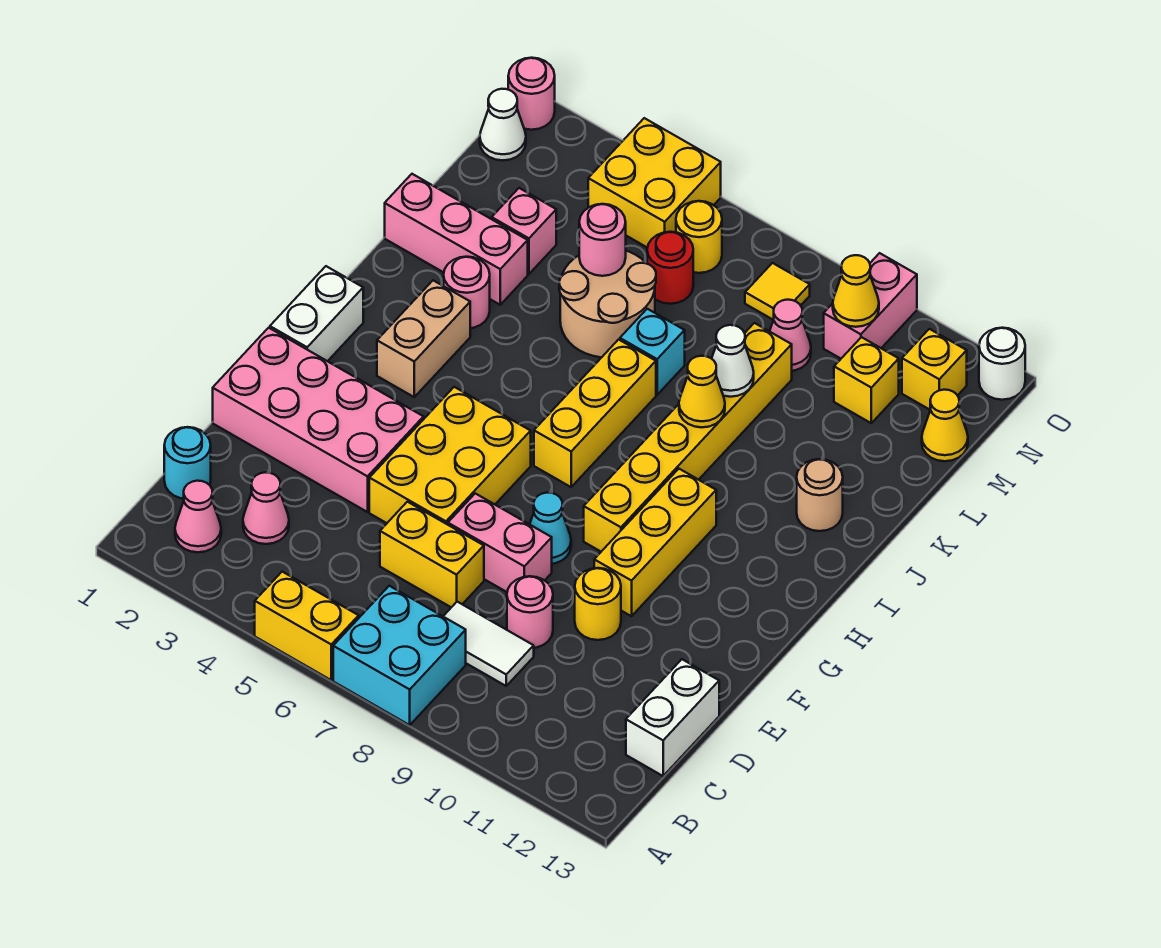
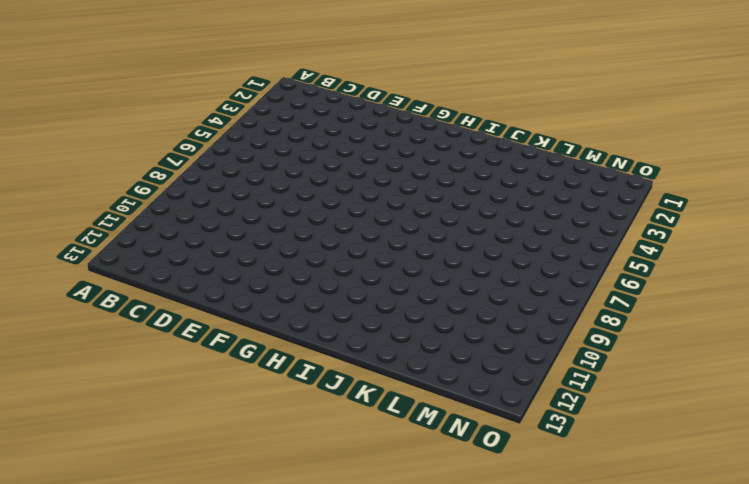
none -> yellow 1x2 brick [255,572,359,680]
none -> cyan 2x2 brick [333,586,466,725]
none -> pink 1x1 cone [175,481,221,552]
none -> cyan 1x1 round brick [164,427,211,499]

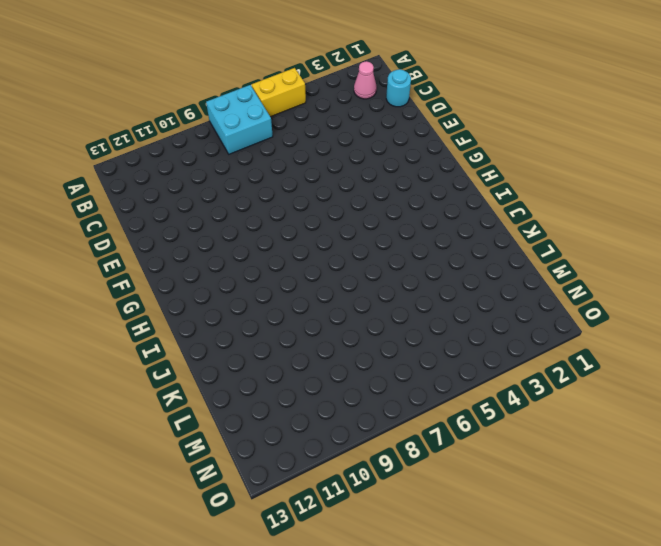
none -> pink 1x1 cone [243,472,289,544]
none -> white 1x2 tile [443,602,534,686]
none -> white 1x2 brick [626,659,719,776]
none -> yellow 1x2 brick [380,502,484,607]

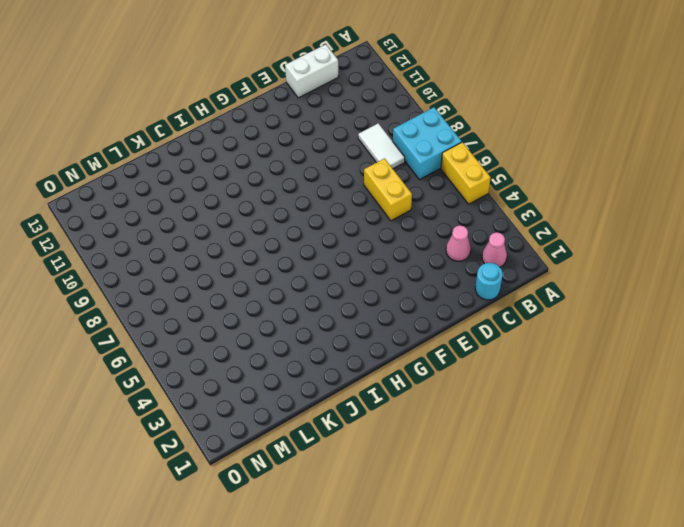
none -> pink 1x1 round brick [507,576,553,648]
none -> pink 2x4 brick [213,328,424,512]
none -> yellow 2x3 brick [369,387,531,525]
none -> pink 1x2 brick [448,493,552,592]

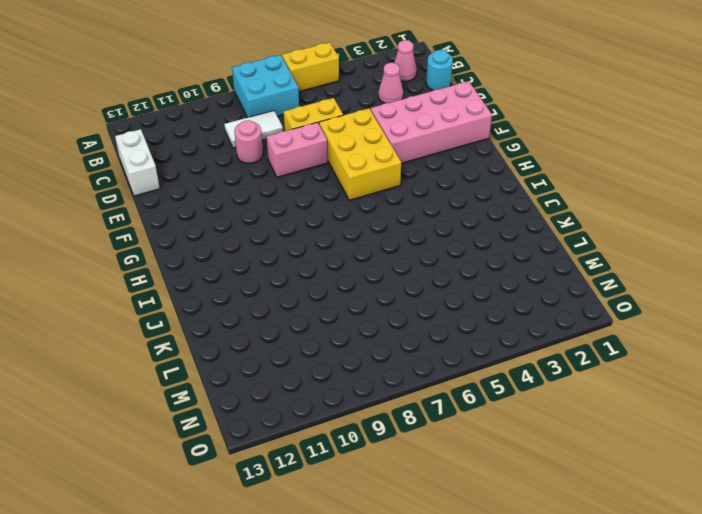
none -> yellow 1x1 round brick [575,568,621,640]
none -> cyan 1x1 cone [530,493,571,564]
none -> yellow 1x3 brick [594,469,716,616]
none -> white 1x2 brick [270,266,363,361]

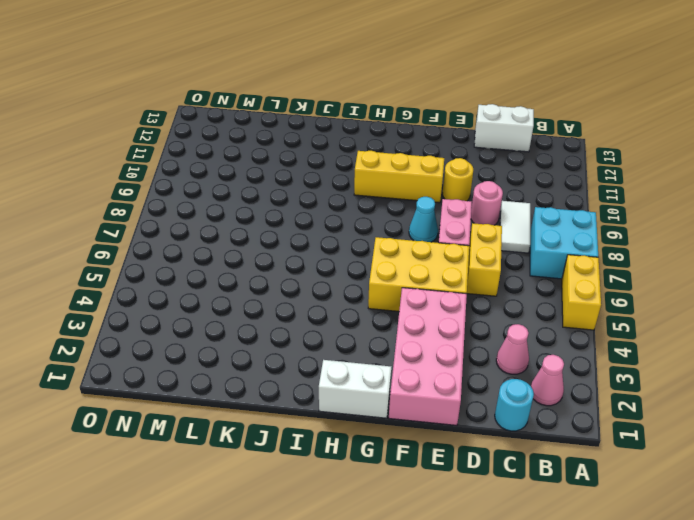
none -> yellow 1x6 brick [584,323,792,551]
none -> tan 1x2 brick [377,280,470,397]
none -> yellow 1x3 brick [534,340,656,487]
none -> pink 1x1 round brick [444,257,490,328]

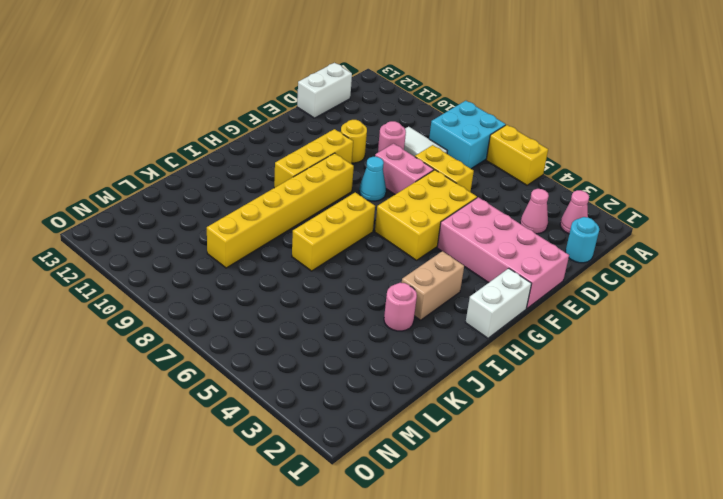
none -> tan 1x1 round brick [797,459,843,531]
none -> pink 1x3 brick [385,174,528,305]
none -> tan 2x2 round brick [559,251,656,357]
none -> cyan 1x1 brick [620,309,685,395]

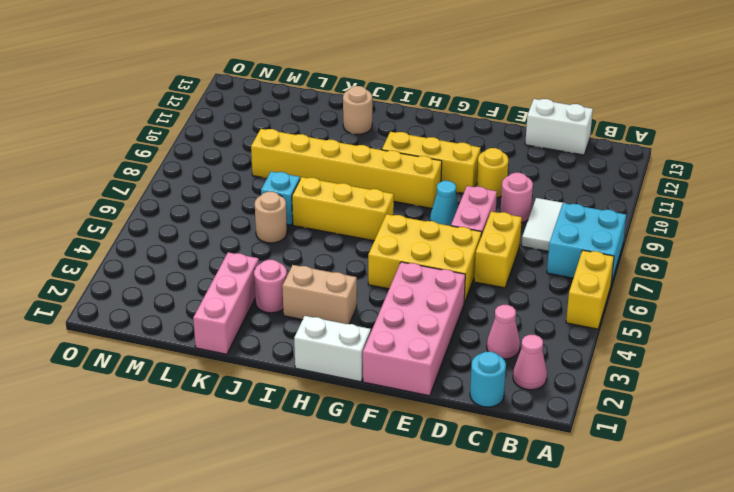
tan 1x1 round brick [255,192,287,243] -> tan 2x2 round brick [559,251,656,357]
none -> pink 1x1 brick [492,188,556,274]
none -> red 1x1 round brick [647,232,693,304]
none -> pink 1x1 cone [770,300,811,371]
none -> yellow 1x1 brick [834,337,899,423]

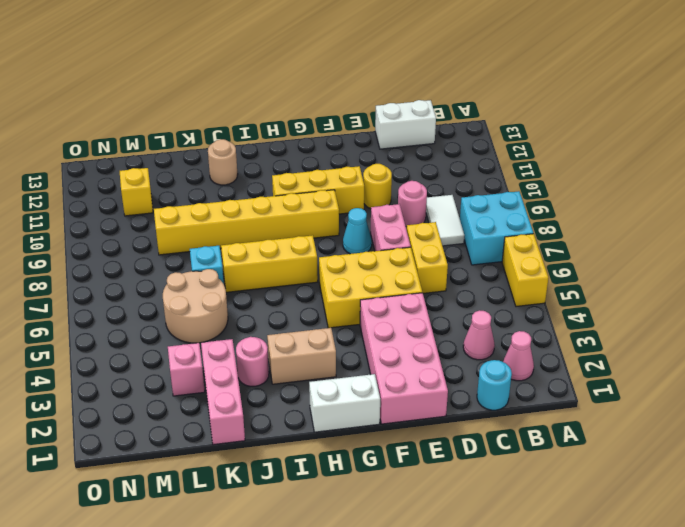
none -> red 1x1 round brick [647,232,693,304]
none -> pink 1x1 cone [770,300,811,371]
none -> yellow 1x1 cone [922,390,968,461]
none -> white 1x1 cone [480,89,526,160]

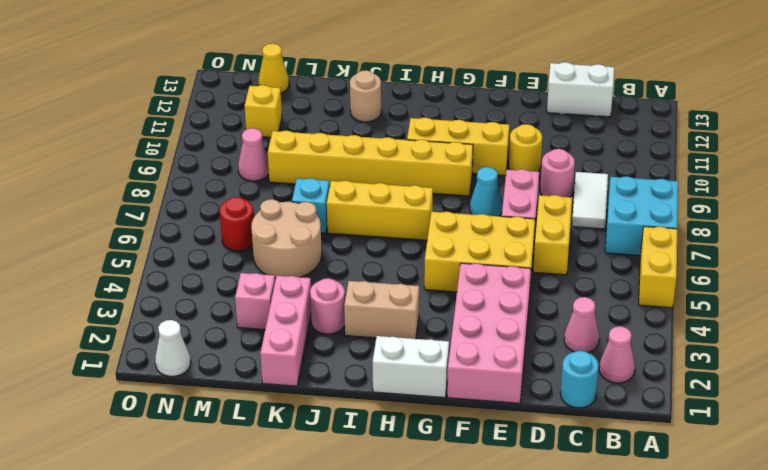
none -> yellow 2x2 brick [588,118,721,248]
none -> yellow 1x1 round brick [676,201,722,273]
none -> yellow 1x1 tile [745,263,810,320]
none -> pink 1x2 brick [824,253,917,359]

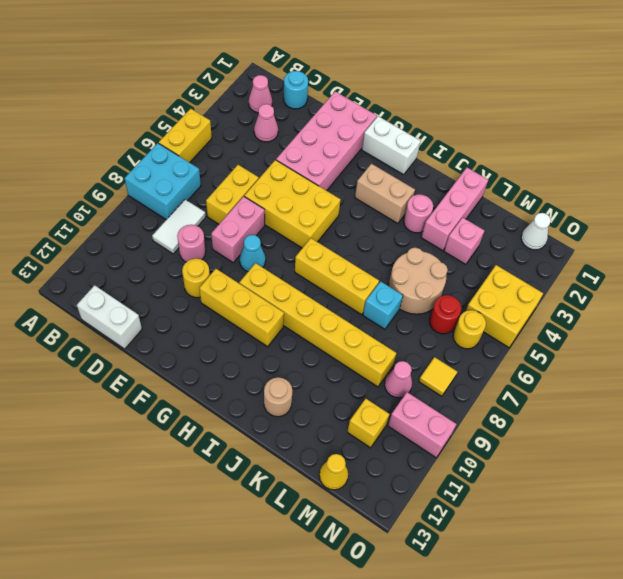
none -> yellow 1x1 brick [902,329,967,410]
none -> pink 1x1 round brick [508,58,555,130]
none -> white 1x1 round brick [979,328,1025,400]
none -> yellow 1x1 cone [679,356,725,427]

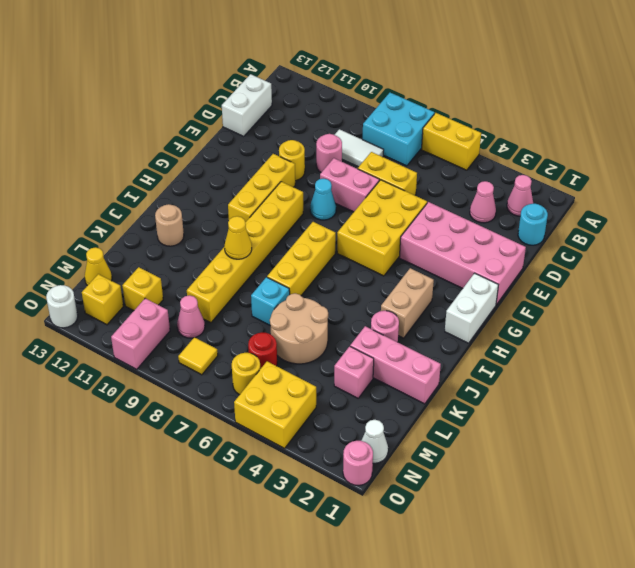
none -> white 1x1 cone [712,325,754,397]
none -> pink 1x1 round brick [579,204,626,276]
none -> yellow 1x1 cone [833,255,879,327]

